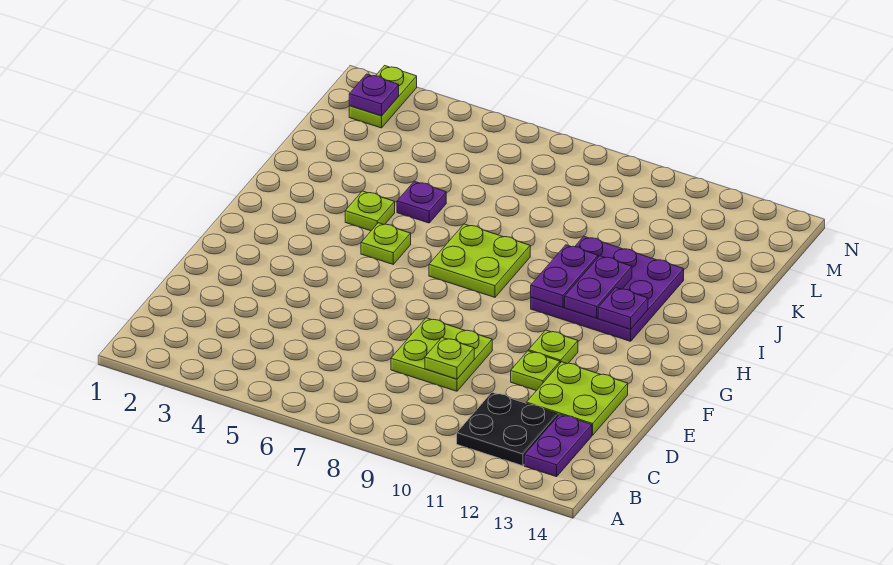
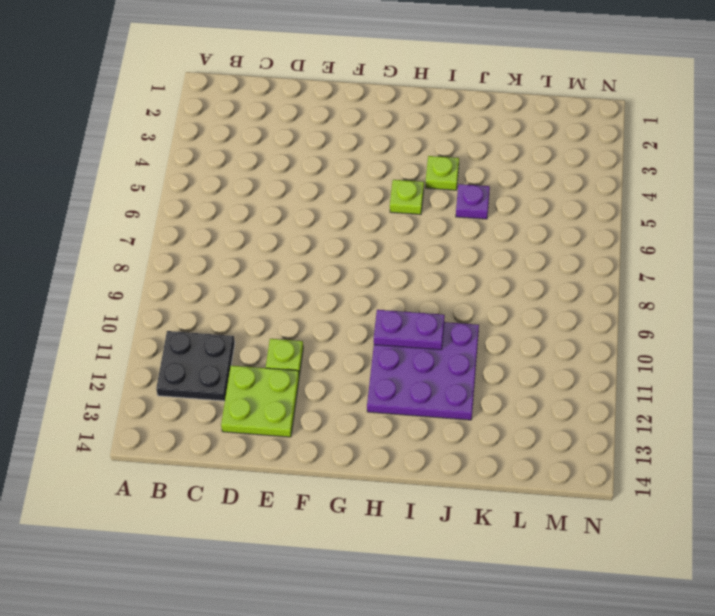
none -> purple 1x2 plate [524,414,592,477]
none -> lime 2x2 plate [391,318,492,391]
none -> lime 1x1 plate [529,330,578,364]

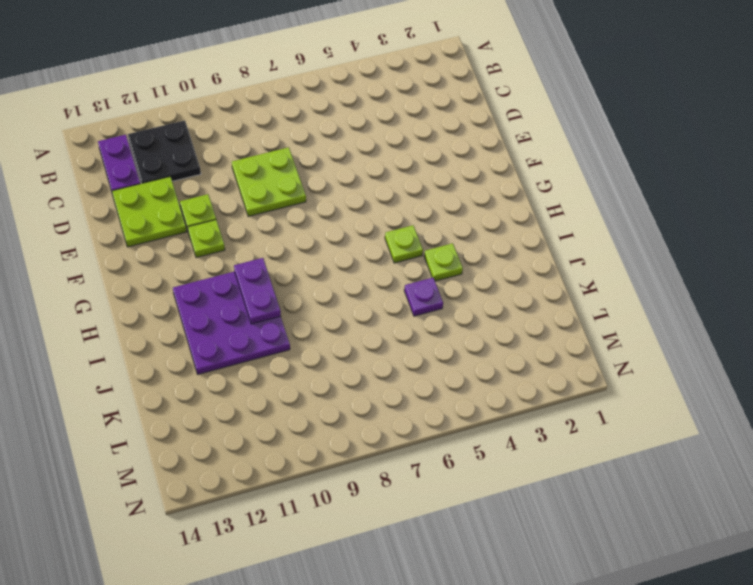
none -> lime 2x2 plate [429,224,530,297]
none -> lime 1x2 plate [349,66,417,128]
none -> lime 1x1 plate [425,338,474,379]

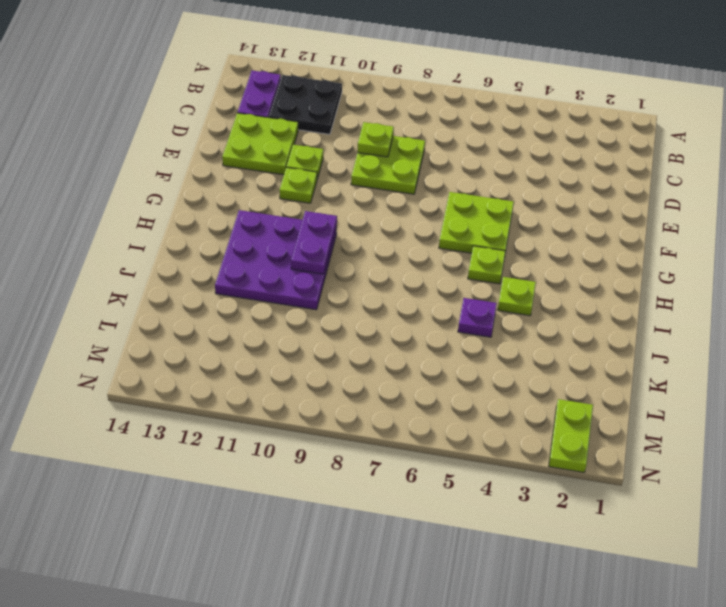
lime 2x2 plate [439,192,514,253] -> lime 2x2 plate moved to [429,224,530,297]
none -> purple 1x2 plate [565,256,632,318]
none -> purple 1x1 plate [598,288,648,329]
none -> purple 1x1 plate [349,74,399,116]

